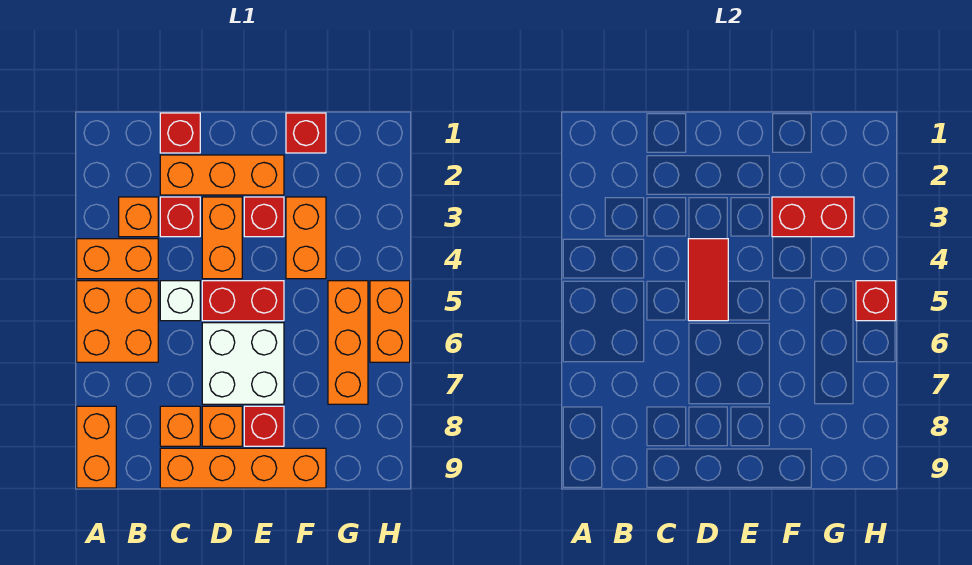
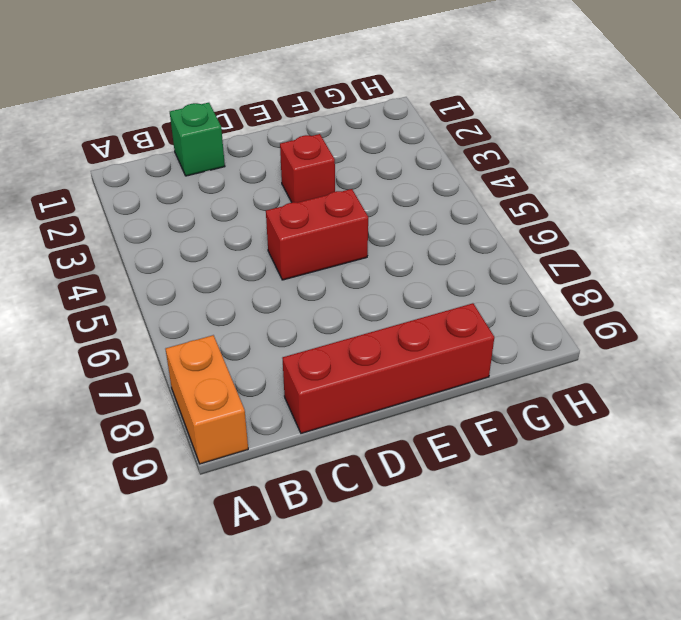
green 1x1 brick [170,103,225,176] -> red 1x1 brick [160,113,200,153]
red 1x4 brick [282,303,494,433] -> orange 1x4 brick [160,448,326,488]
none -> orange 1x2 brick [77,239,158,279]
none -> orange 2x2 brick [77,281,158,362]
none -> orange 1x1 brick [119,197,158,237]

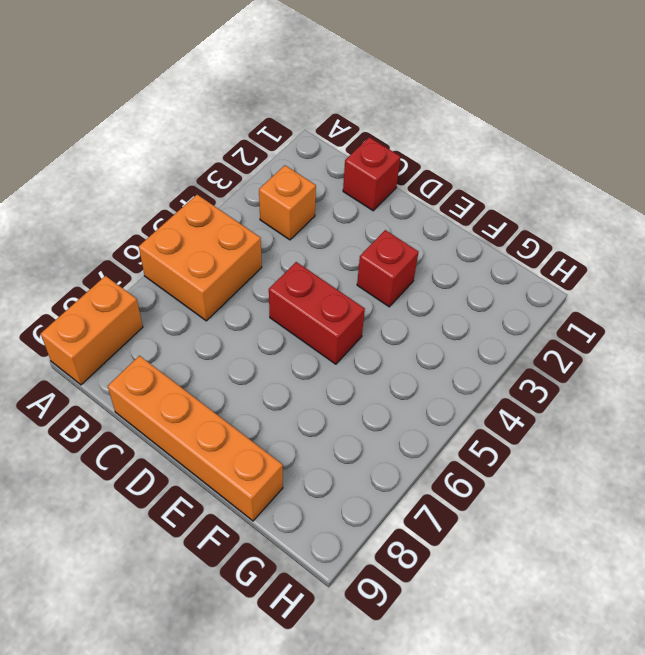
none -> orange 1x2 brick [77,239,158,279]
none -> orange 1x3 brick [160,155,284,195]
none -> red 1x1 brick [160,197,200,237]

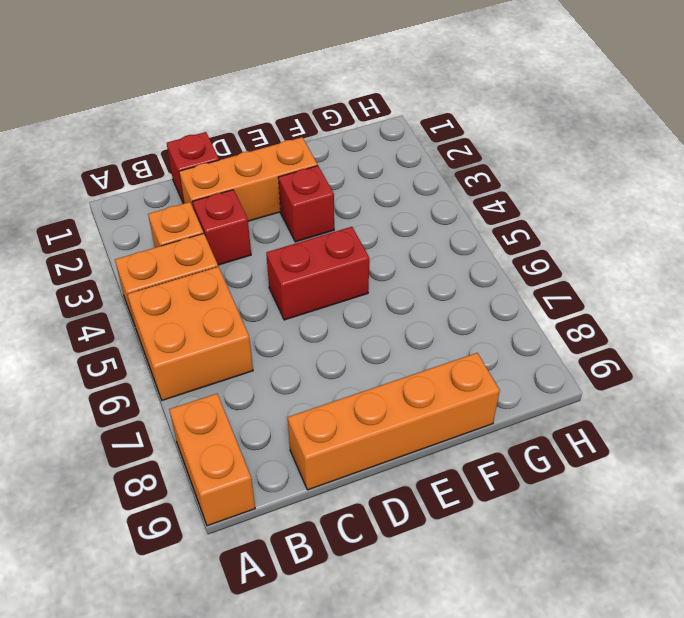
none -> white 1x1 brick [160,281,200,321]
none -> orange 1x1 brick [160,406,200,446]
none -> orange 1x2 brick [202,197,242,279]

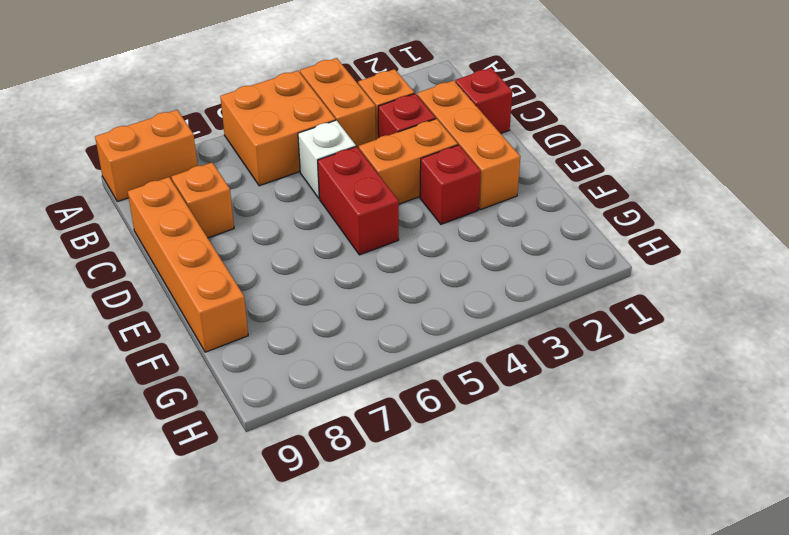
none -> white 2x2 brick [202,323,284,404]
none -> orange 1x1 brick [202,406,242,446]
none -> red 1x1 brick [244,406,284,446]

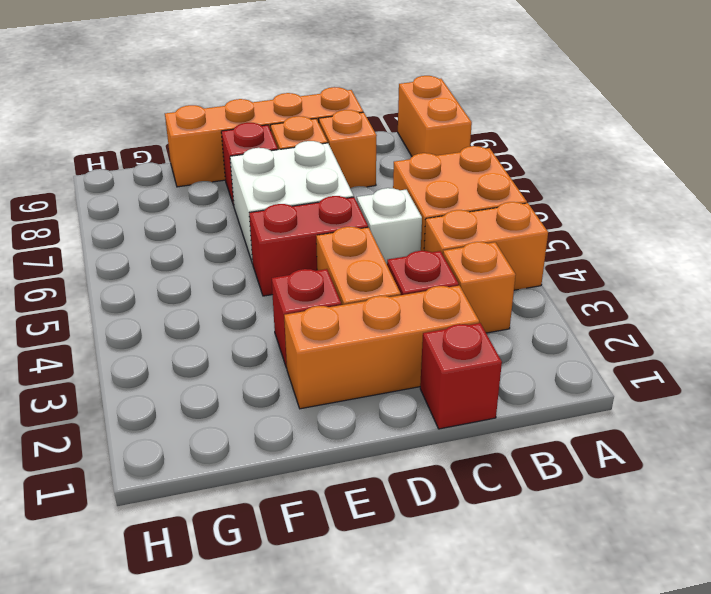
none -> red 1x1 brick [286,113,326,153]
none -> orange 1x2 brick [286,197,326,279]
none -> orange 1x3 brick [328,281,368,404]

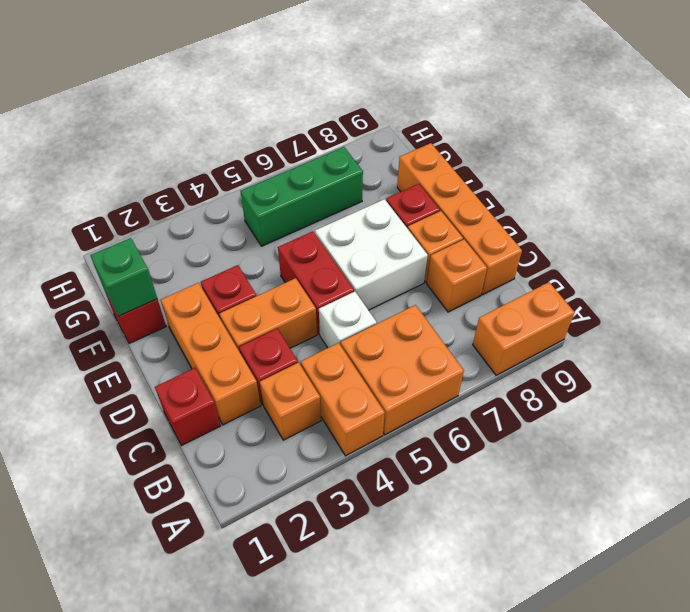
green 1x1 brick [90,238,157,316] -> none
green 1x3 brick [240,147,363,246] -> orange 1x3 brick [328,281,368,404]
none -> orange 1x2 brick [286,197,326,279]
none -> orange 1x2 brick [370,281,410,362]
none -> red 1x2 tile [688,239,728,321]

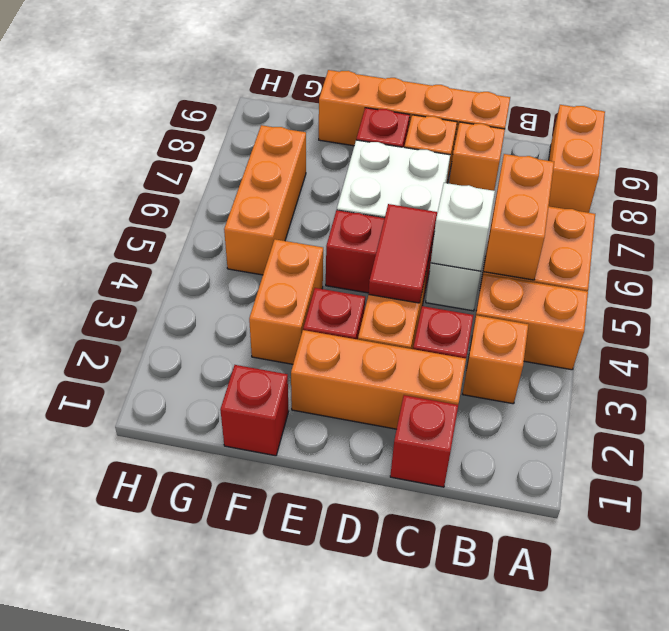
orange 1x2 brick [484,154,554,280] -> orange 1x2 brick moved to [370,281,410,362]
white 1x1 brick [431,183,495,271] -> none
none -> red 1x2 brick [772,197,854,237]
none -> red 1x1 brick [856,281,896,321]

